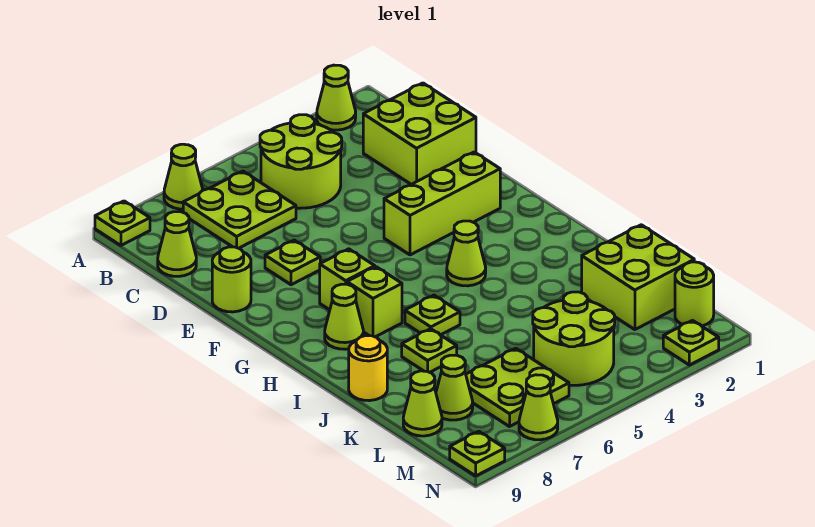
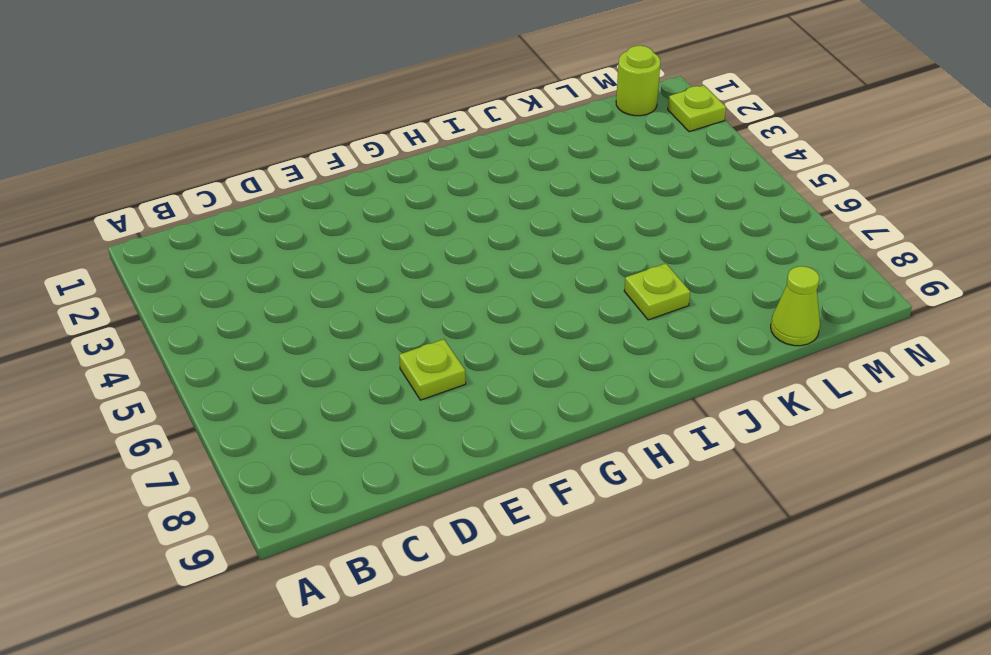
none -> lime 1x1 cone [317,65,356,130]
none -> lime 1x1 cone [164,144,203,209]
none -> lime 1x1 plate [95,201,150,245]

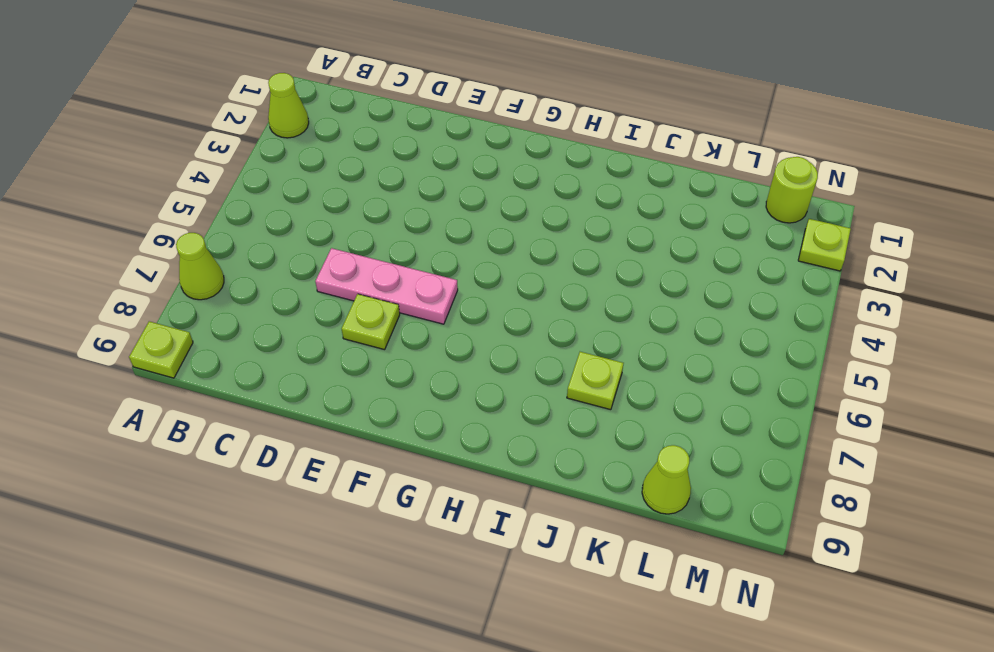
pink 1x3 plate [315,248,458,324] -> none
none -> lime 2x2 round brick [260,115,342,208]
none -> lime 2x2 plate [183,171,296,248]
none -> lime 2x2 brick [363,83,476,184]

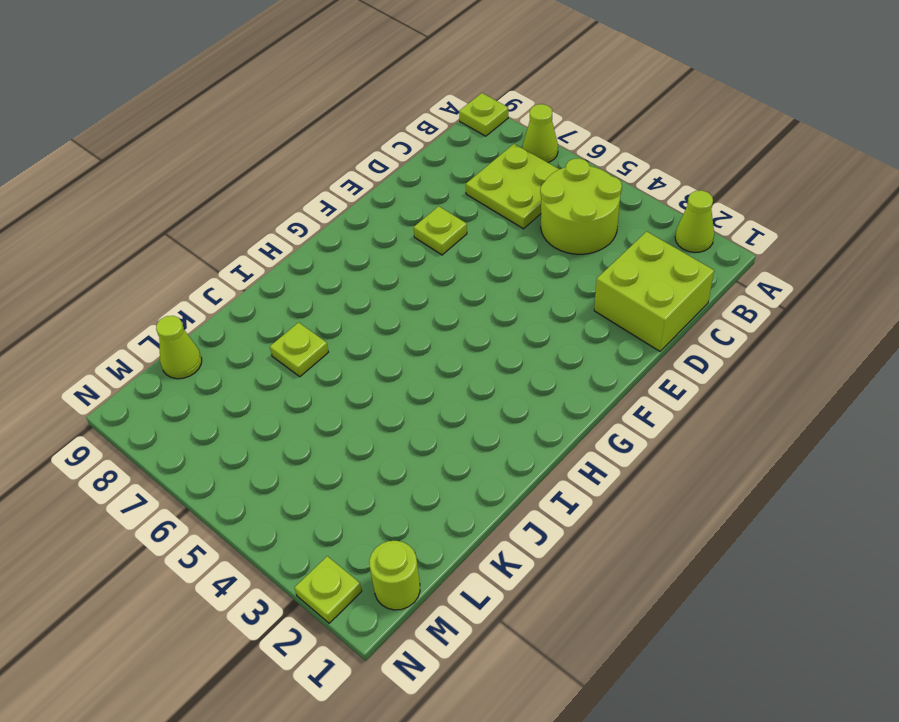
none -> lime 1x1 cone [158,212,196,276]
none -> lime 1x1 round brick [212,247,251,312]
none -> lime 1x3 brick [384,152,500,255]

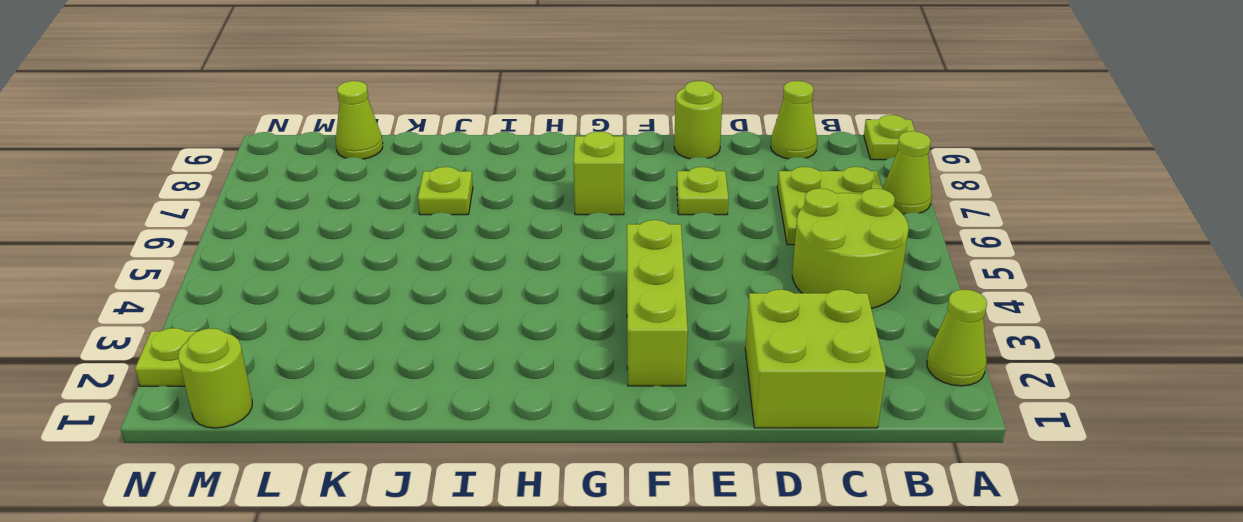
none -> lime 1x1 cone [447,221,486,286]
none -> lime 1x1 brick [347,267,402,337]
none -> lime 1x1 cone [325,284,363,349]

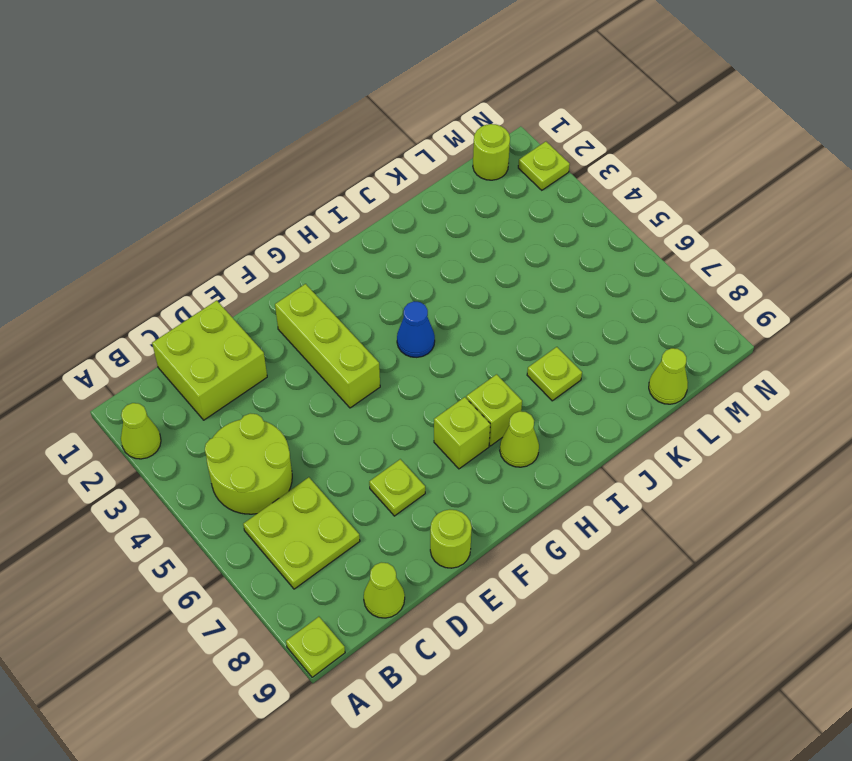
blue 1x1 cone [397,301,435,357] -> lime 1x1 cone [447,221,486,286]
none -> lime 1x1 cone [164,144,203,209]
none -> lime 1x1 plate [405,295,460,335]
none -> yellow 1x1 round brick [349,336,387,401]

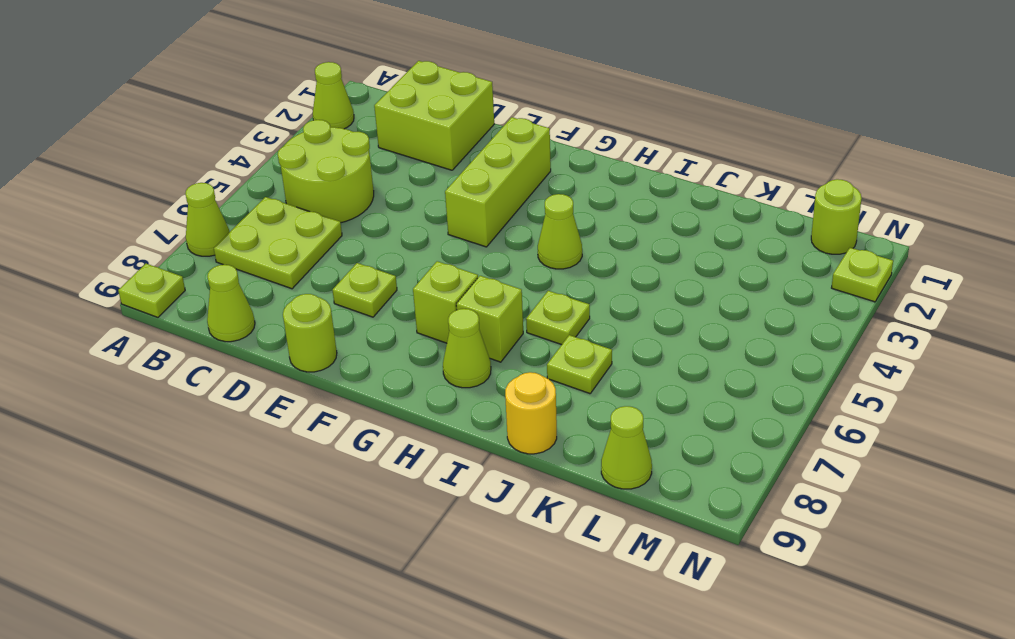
none -> lime 2x2 brick [582,225,694,330]
none -> lime 2x2 round brick [533,292,615,385]
none -> lime 2x2 plate [466,348,569,427]

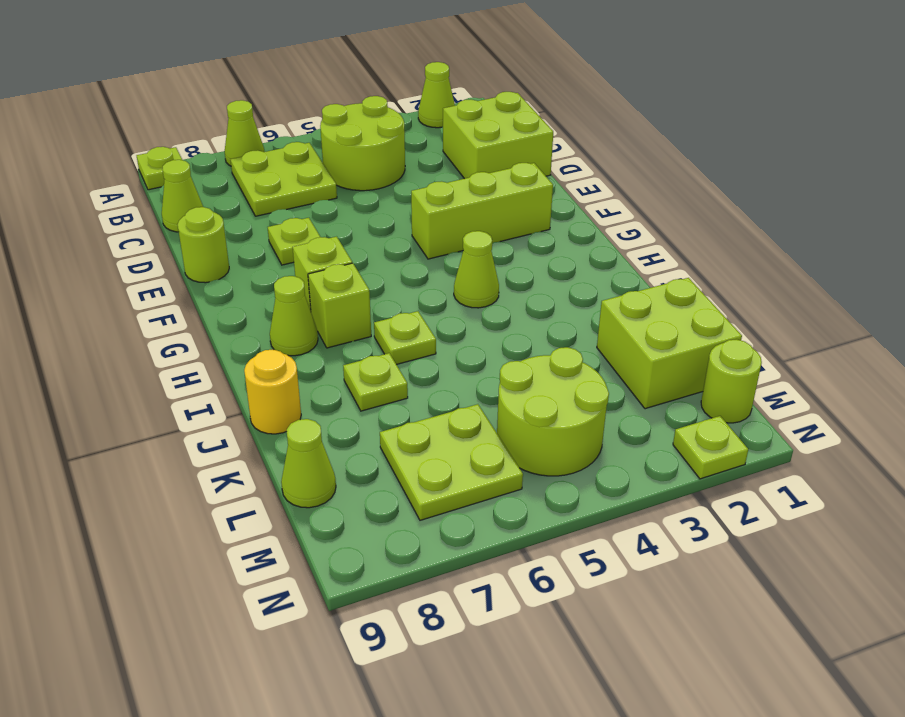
none -> lime 1x1 cone [436,355,473,420]
none -> lime 1x1 cone [519,375,558,440]
none -> lime 1x1 plate [450,431,505,476]

